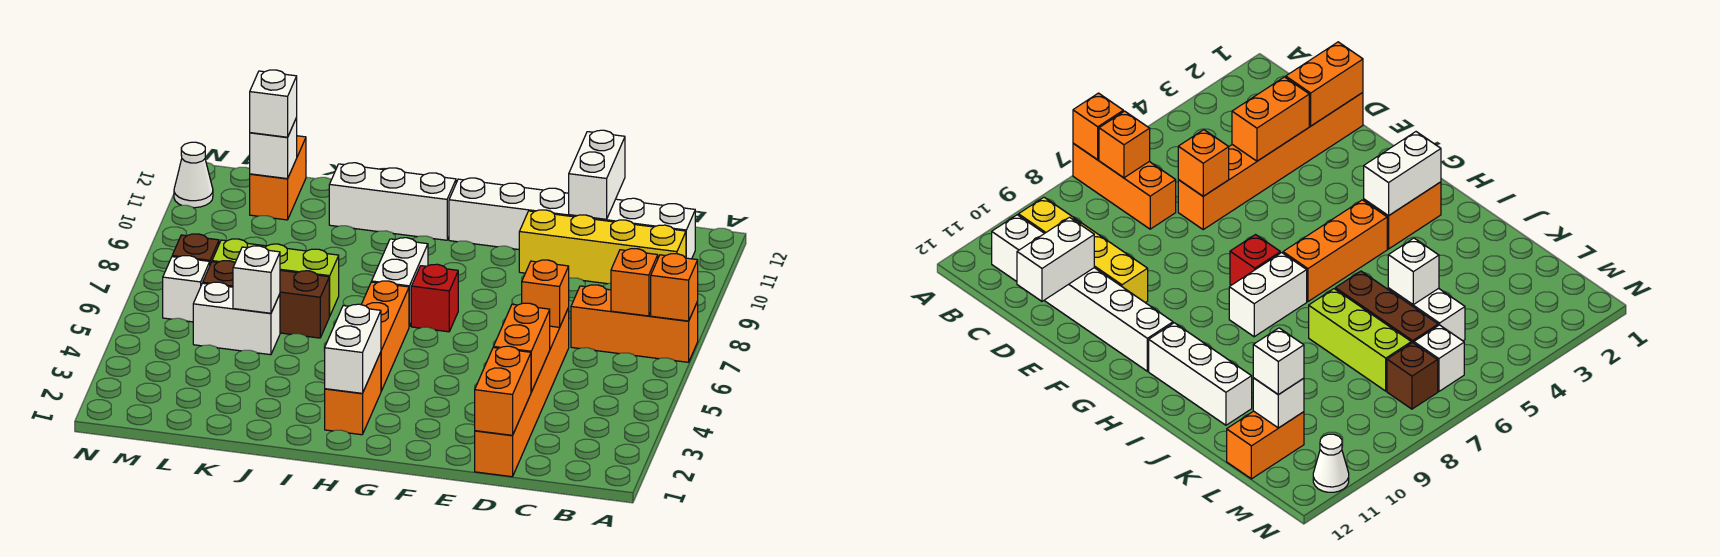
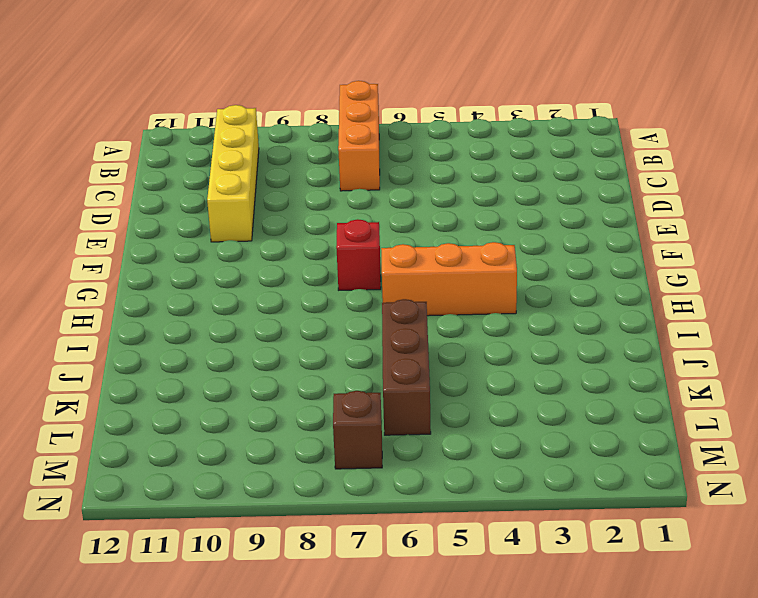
none -> white 1x6 brick [449,178,695,259]
none -> orange 1x6 brick [475,308,569,477]
none -> orange 1x2 brick [325,352,381,435]

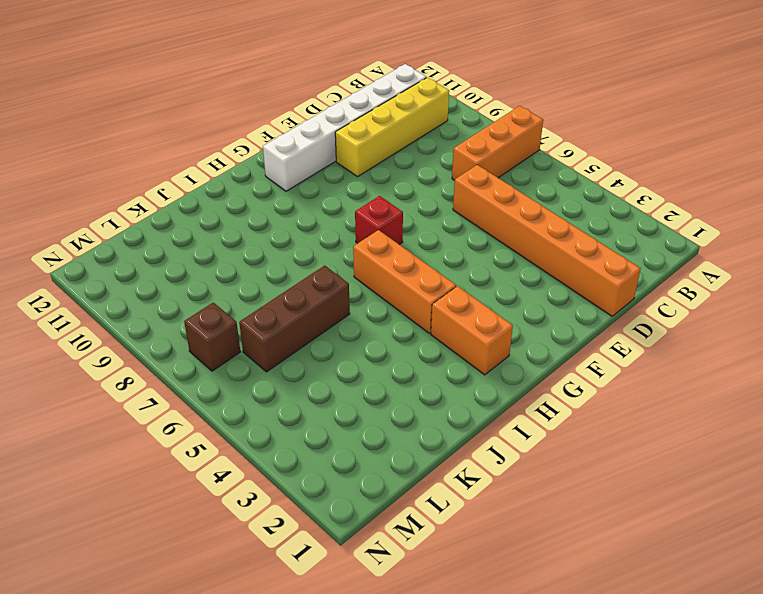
none -> white 1x2 brick [372,238,428,327]
none -> white 1x3 brick [329,163,456,240]
none -> lime 1x3 brick [212,239,339,316]

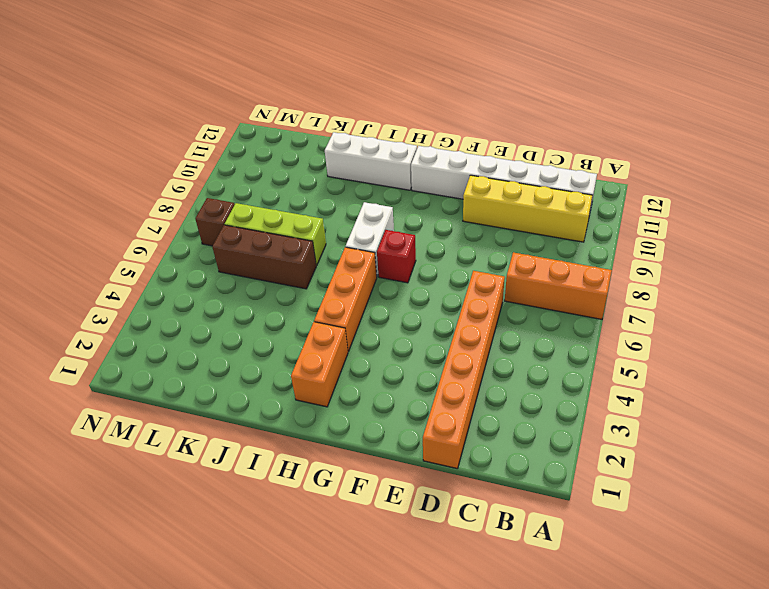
none -> white 1x2 brick [193,282,280,355]
none -> orange 1x2 brick [250,136,306,220]
none -> white 1x1 brick [163,256,210,322]

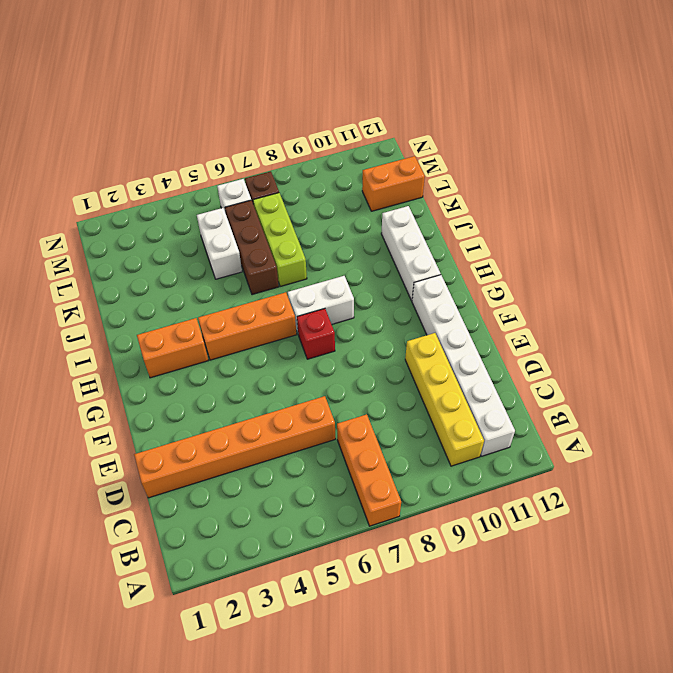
none -> white 1x1 cone [174,142,213,208]
none -> orange 1x1 brick [651,254,698,321]
none -> orange 1x1 brick [611,249,658,316]

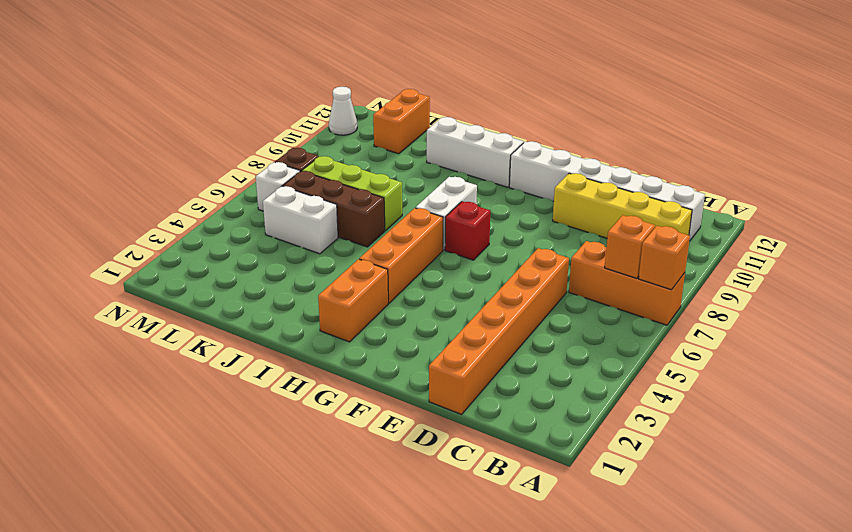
none -> orange 1x2 brick [475,346,531,435]
none -> orange 1x2 brick [494,303,550,392]
none -> orange 1x1 brick [522,260,569,327]

